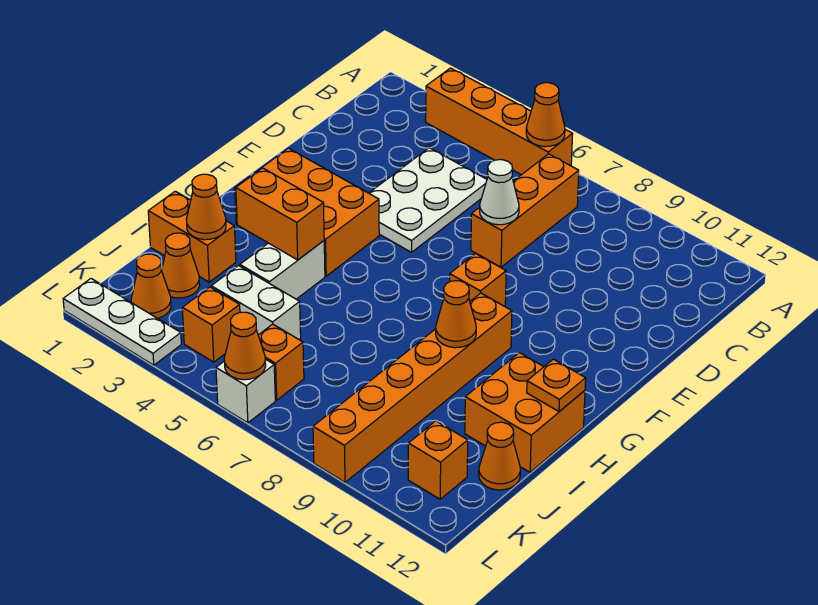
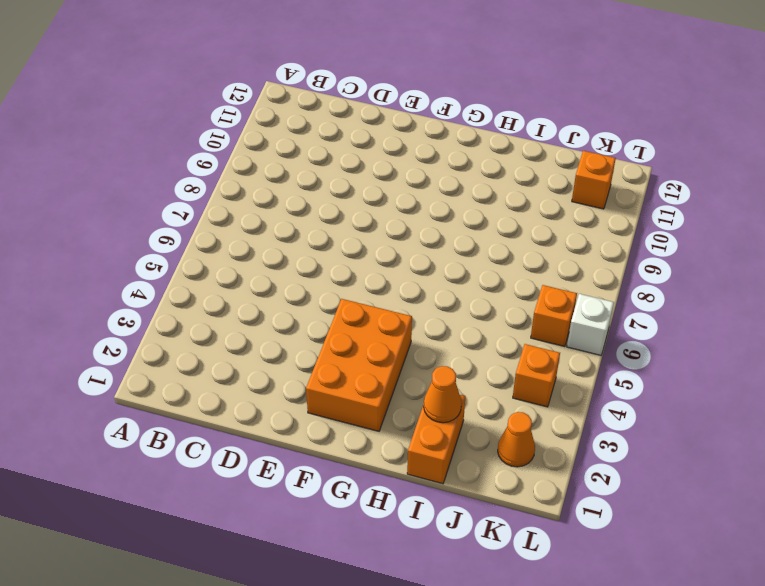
none -> orange 1x4 brick [426,68,573,175]
none -> orange 1x3 brick [471,154,579,267]
none -> white 2x3 plate [369,148,487,252]

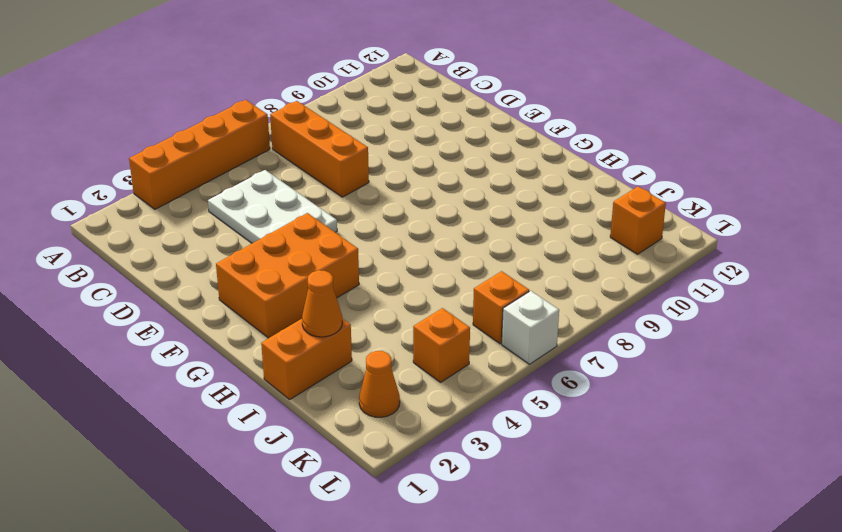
none -> orange 1x1 brick [450,253,506,306]
none -> orange 1x6 brick [313,293,512,482]
none -> white 1x2 brick [240,241,325,299]

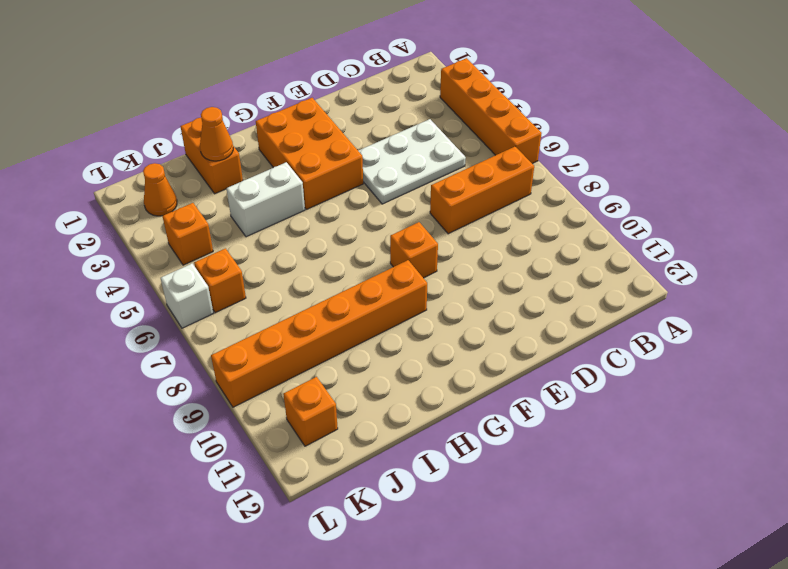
none -> orange 2x2 brick [465,353,585,472]
none -> orange 1x1 cone [161,233,200,298]
none -> white 1x2 brick [211,266,301,339]

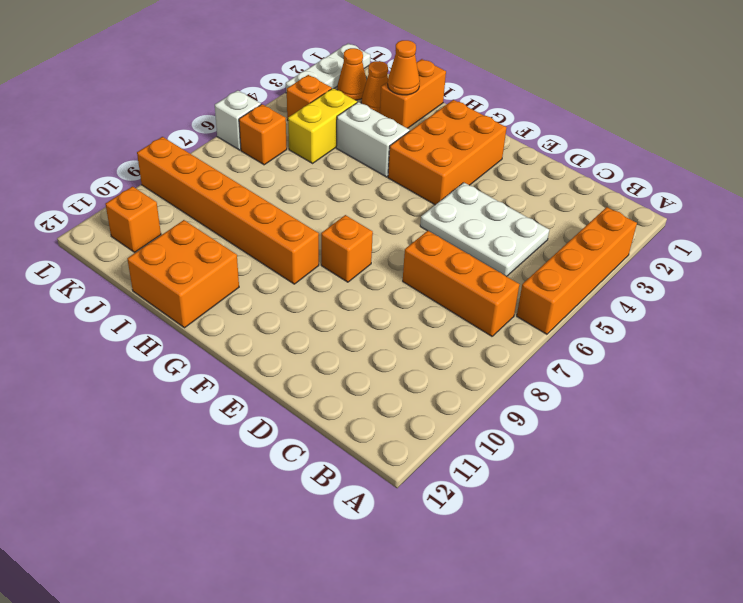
yellow 1x2 brick [288,88,357,163] -> white 1x2 brick [211,266,301,339]
none -> orange 1x1 cone [479,422,520,490]
none -> orange 1x1 cone [526,83,565,147]
none -> white 1x1 cone [480,160,519,225]

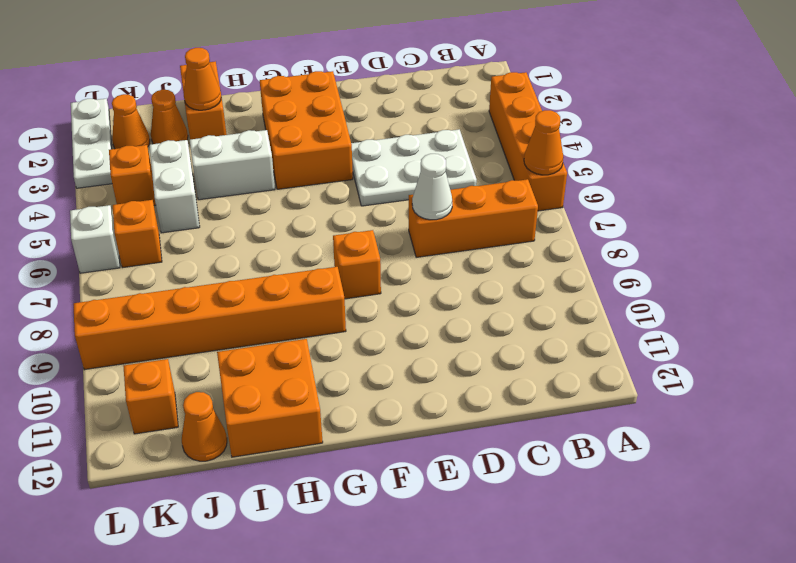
none -> orange 1x2 brick [236,168,324,260]
none -> orange 1x1 cone [436,281,476,348]
none -> orange 1x1 plate [527,359,586,411]

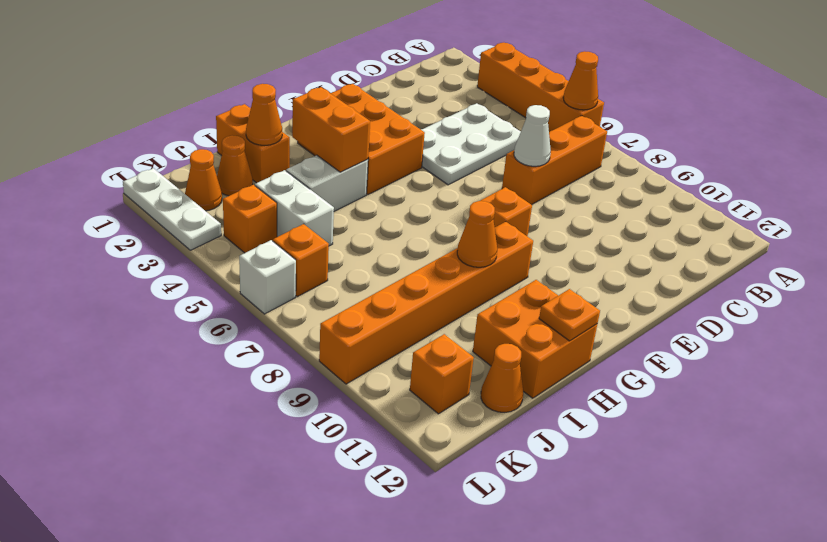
none -> orange 1x1 cone [224,312,266,380]

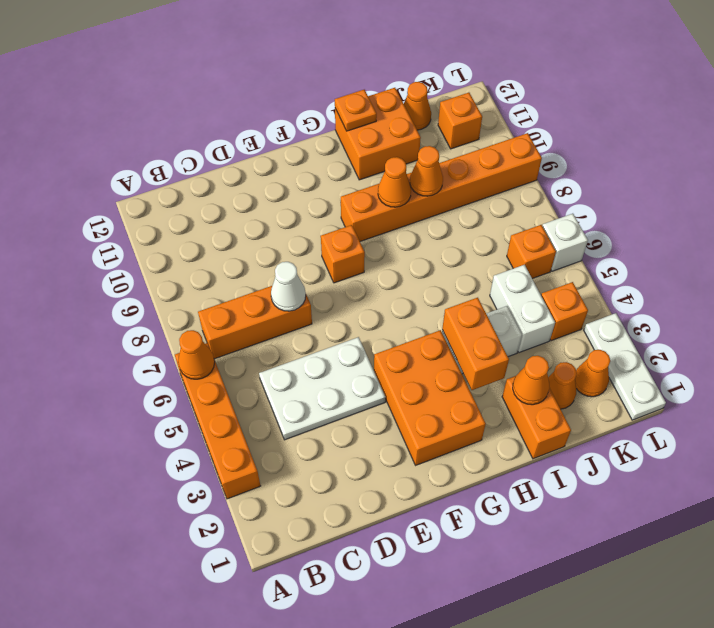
orange 1x1 cone [410,146,443,196] -> orange 1x1 cone moved to [224,312,266,380]

